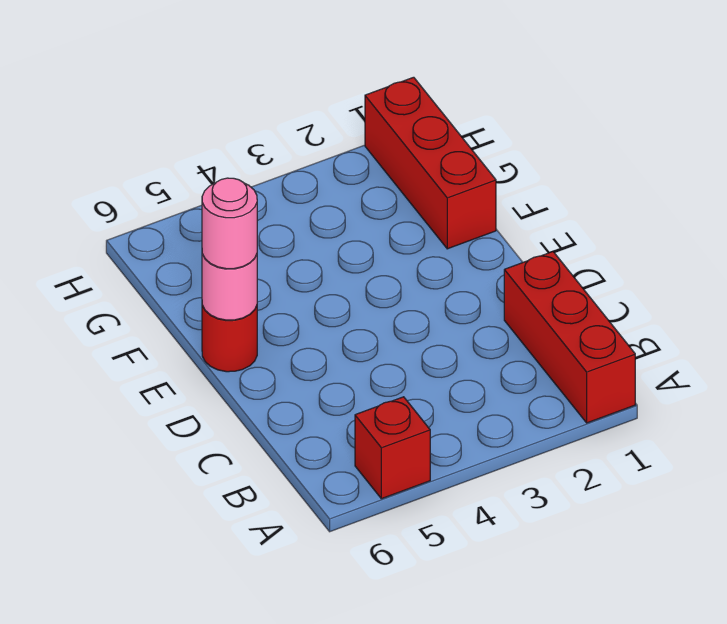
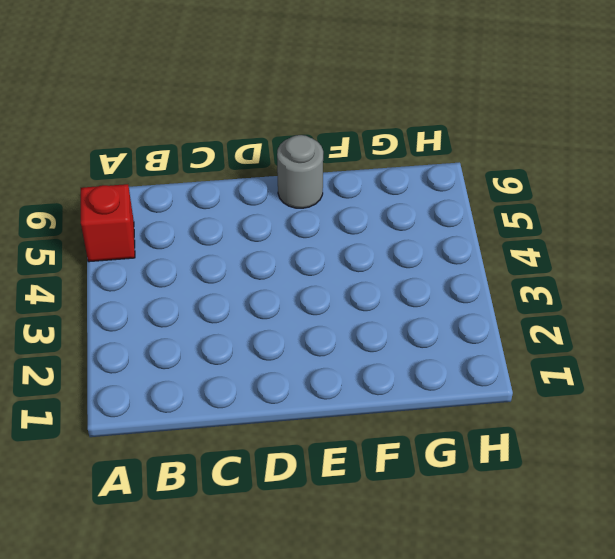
grey 1x1 round brick [277,135,323,208] -> red 1x1 round brick [202,305,257,372]
none -> red 1x3 brick [504,252,635,423]
none -> red 1x3 brick [365,77,496,249]

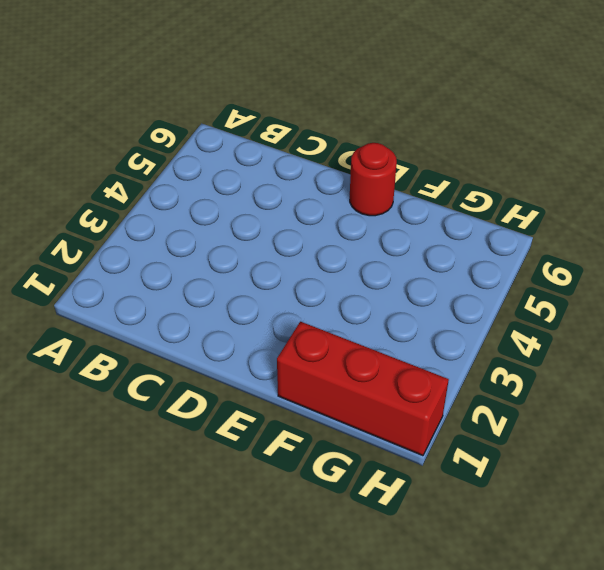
none -> red 1x3 brick [504,252,635,423]
none -> red 1x1 brick [355,397,430,499]

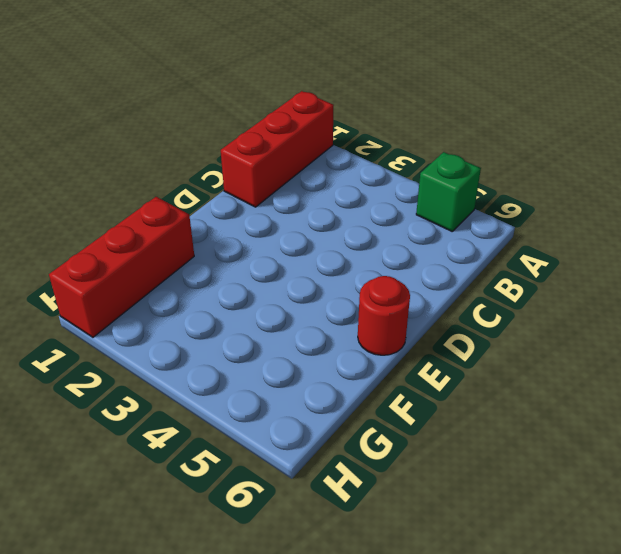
green 1x1 brick [416,152,481,231] -> red 1x1 brick [355,397,430,499]
none -> pink 1x1 round brick [202,254,257,320]
none -> pink 1x1 round brick [202,178,257,269]

